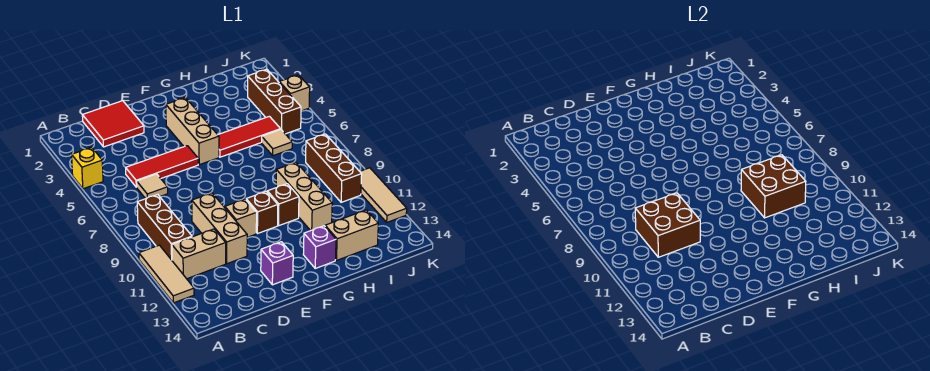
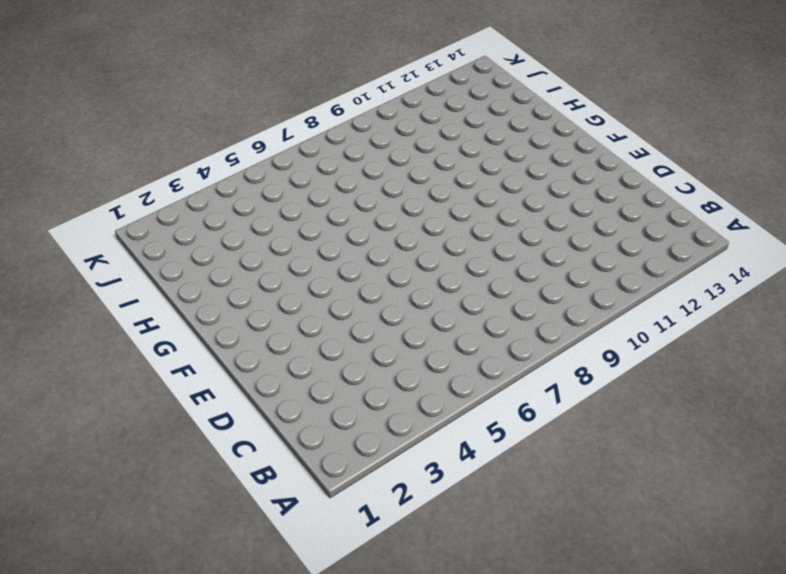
none -> yellow 1x1 brick [72,147,103,189]
none -> tan 1x3 tile [139,245,194,303]
none -> brown 1x3 brick [137,194,192,260]

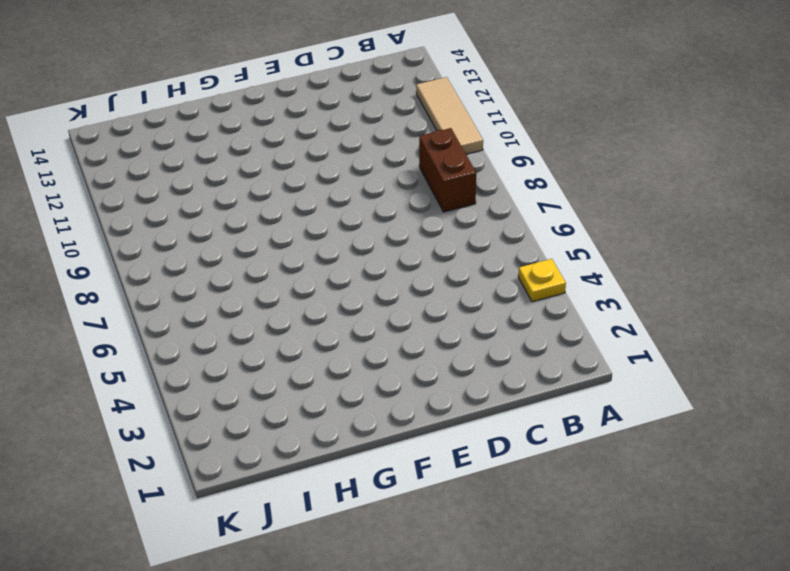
yellow 1x1 plate [518,259,566,302] -> yellow 1x1 brick [72,147,103,189]
brown 1x2 brick [419,128,476,212] -> brown 1x3 brick [137,194,192,260]
none -> tan 1x2 brick [172,229,226,279]
none -> red 2x2 tile [82,101,144,147]
none -> red 1x3 tile [126,146,198,187]

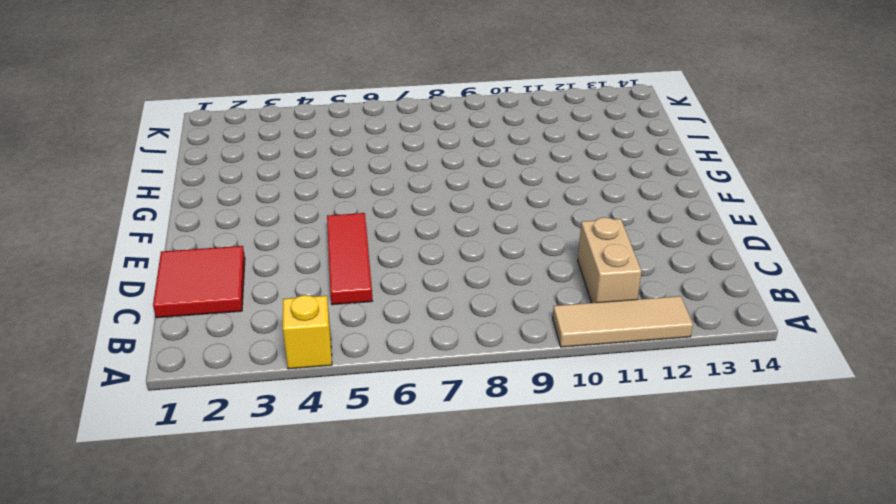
none -> brown 1x3 brick [137,194,192,260]
none -> tan 1x1 tile [137,174,168,199]
none -> tan 1x3 brick [192,193,247,264]

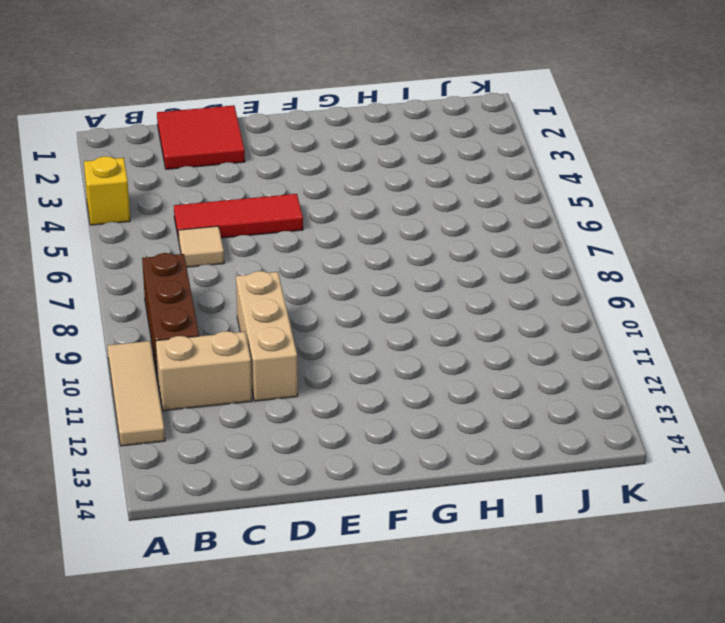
none -> tan 1x1 brick [225,199,257,237]
none -> purple 1x1 brick [261,242,293,285]
none -> tan 1x3 brick [166,98,219,165]

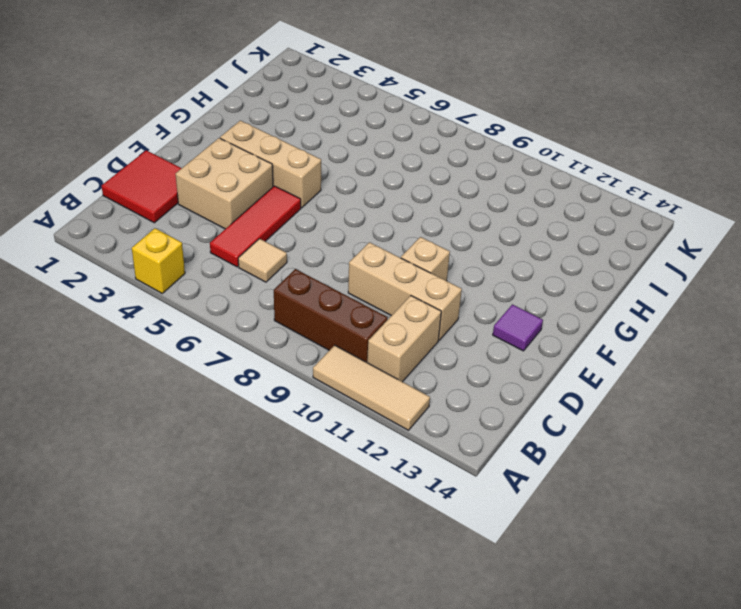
tan 2x2 brick [176,138,273,229] -> none
purple 1x1 tile [493,304,543,351] -> purple 1x1 brick [261,242,293,285]
none -> brown 1x1 brick [246,191,278,234]
none -> red 1x3 tile [218,116,281,157]
none -> brown 1x1 brick [267,184,299,225]

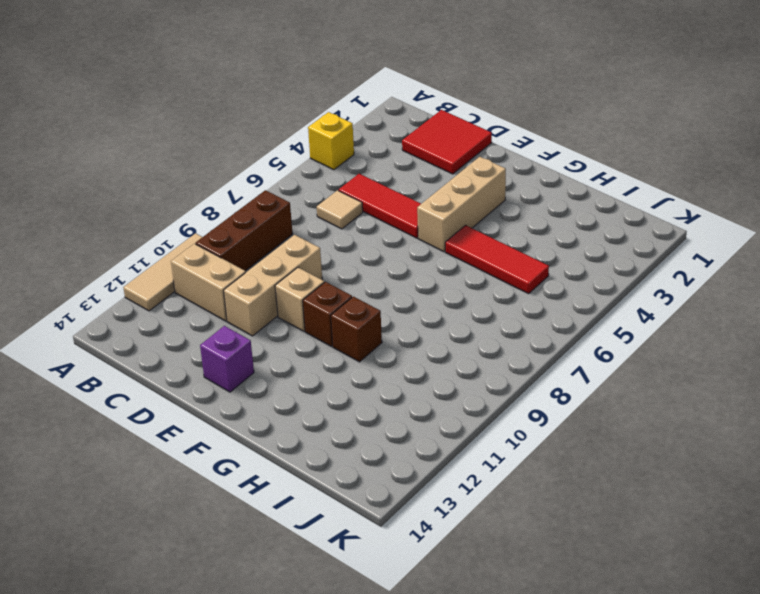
none -> purple 1x1 brick [303,226,336,268]
none -> tan 1x3 brick [276,162,332,231]
none -> tan 1x2 brick [325,210,378,261]

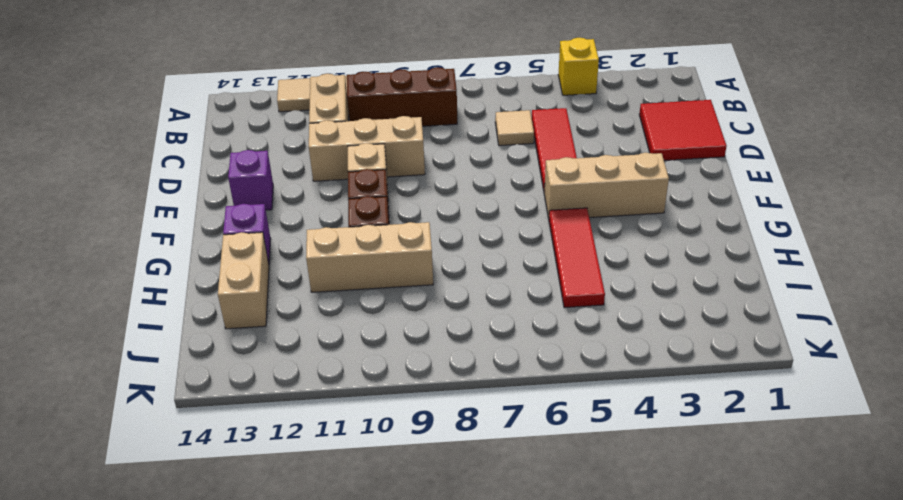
none -> tan 1x1 tile [262,130,292,156]
none -> brown 1x3 brick [248,69,301,134]
none -> brown 1x3 brick [306,134,362,202]

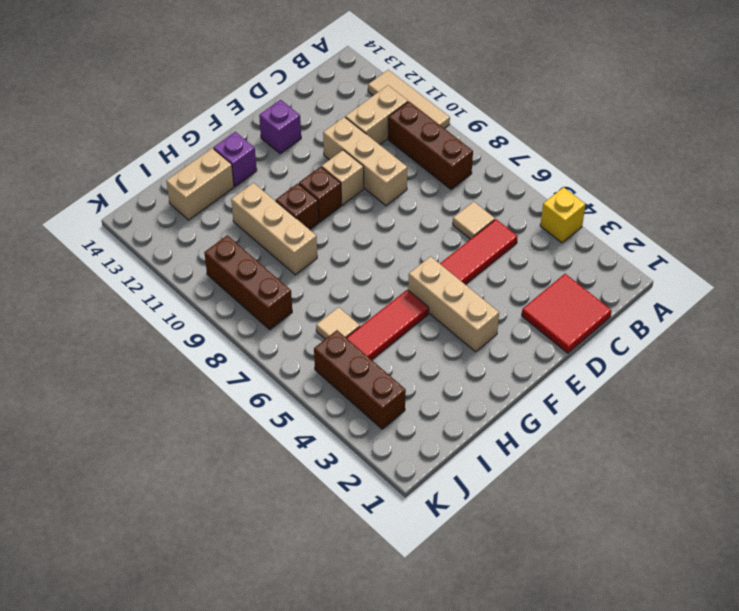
none -> tan 1x1 brick [279,75,310,111]
none -> tan 1x3 tile [360,168,407,222]
none -> brown 2x2 brick [635,193,700,257]

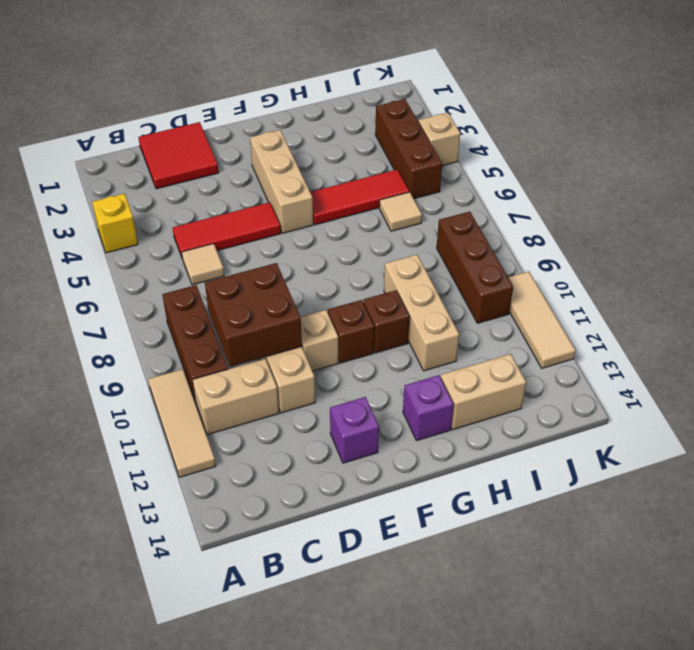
none -> brown 2x2 brick [741,155,806,218]

